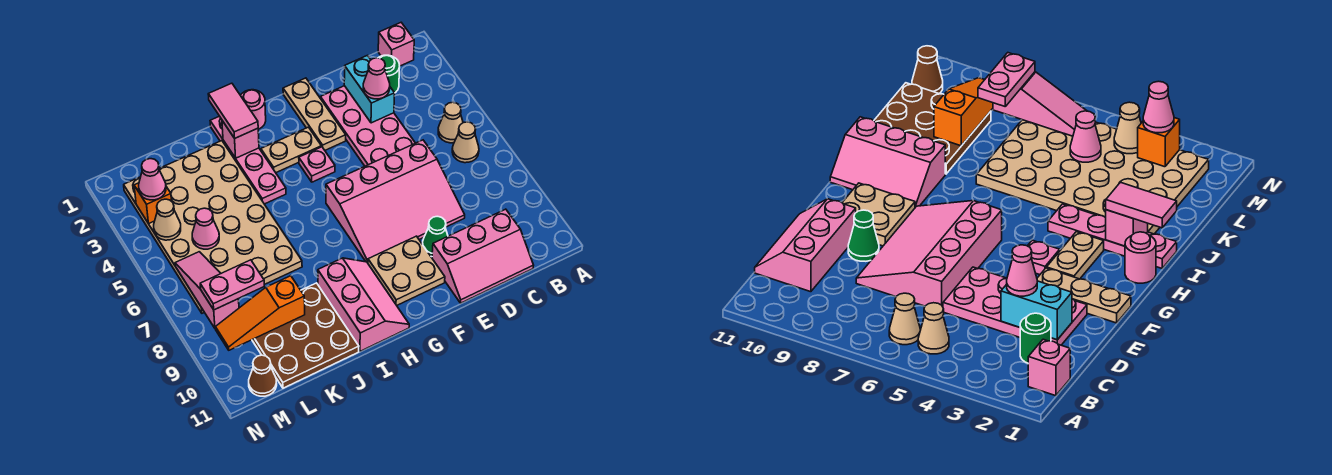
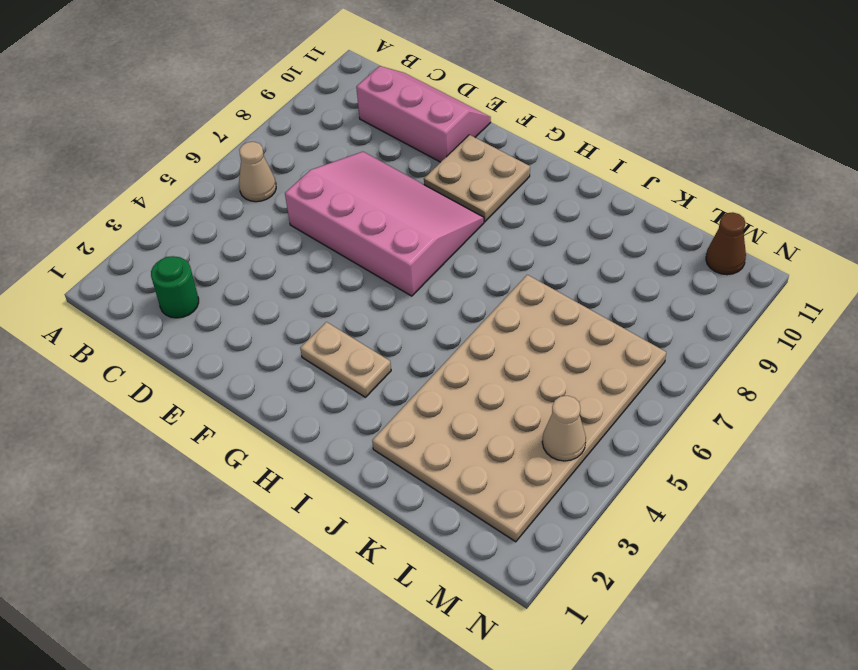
none -> pink 1x1 brick [378,23,414,66]
none -> tan 1x1 cone [438,102,463,143]
none -> pink 2x4 plate [320,86,415,166]

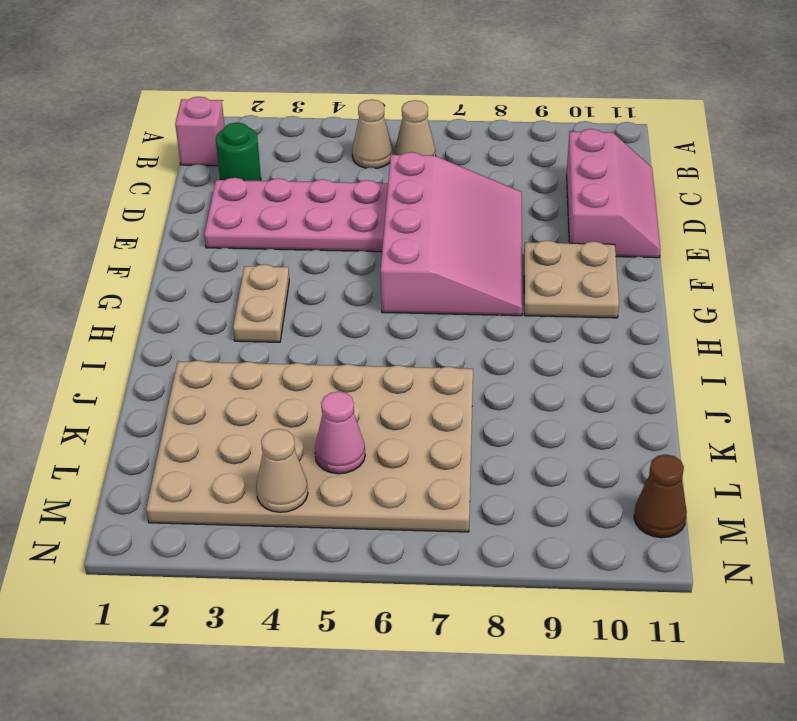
none -> green 1x1 cone [423,216,448,257]
none -> tan 1x3 plate [283,78,346,150]
none -> pink 1x1 plate [299,147,335,182]

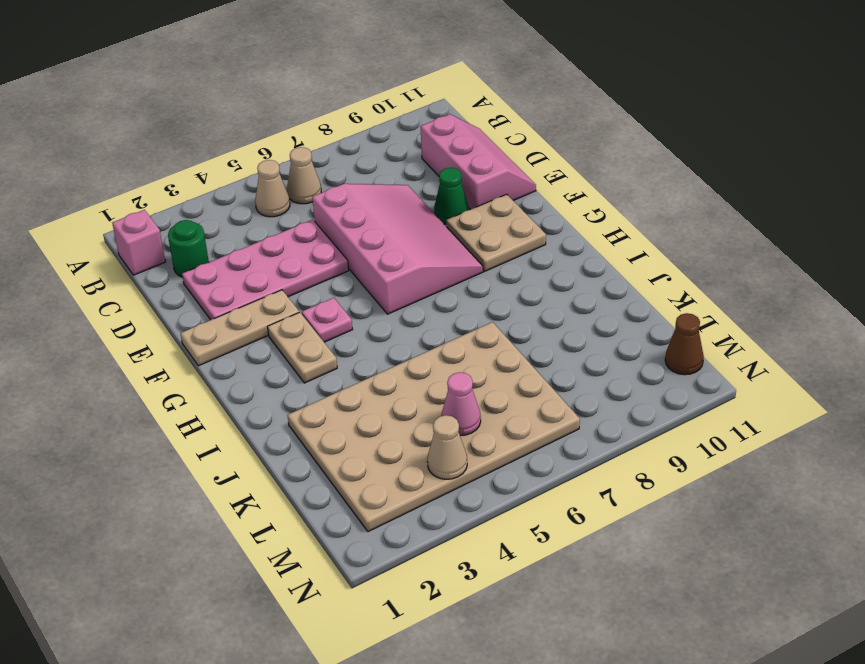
none -> pink 1x1 round brick [240,90,266,129]
none -> pink 2x3 slope [318,258,409,351]
none -> pink 1x4 plate [210,116,286,204]

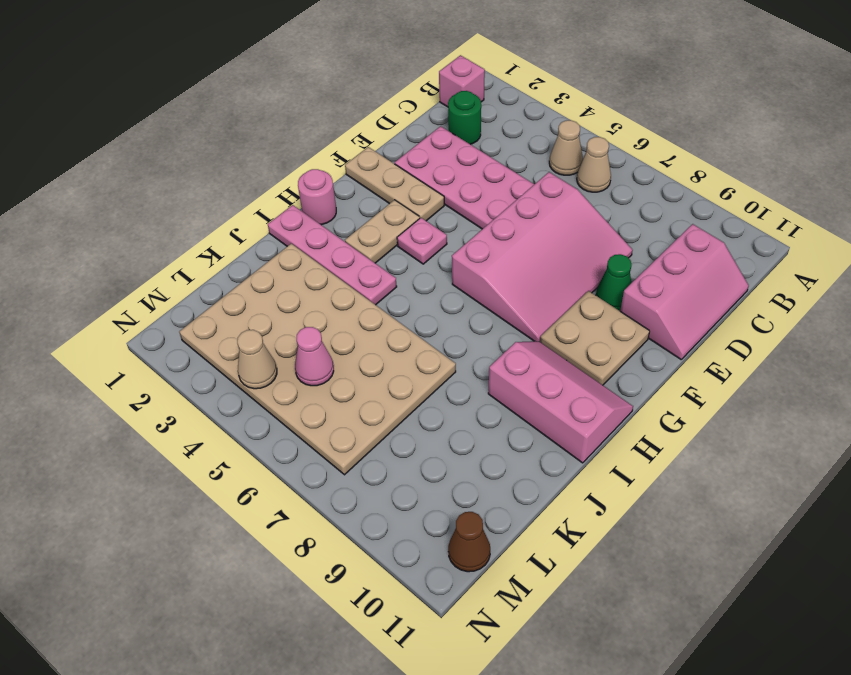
none -> brown 3x3 plate [252,283,359,388]
none -> cyan 1x2 brick [344,55,395,123]
none -> pink 1x1 brick [222,121,259,158]

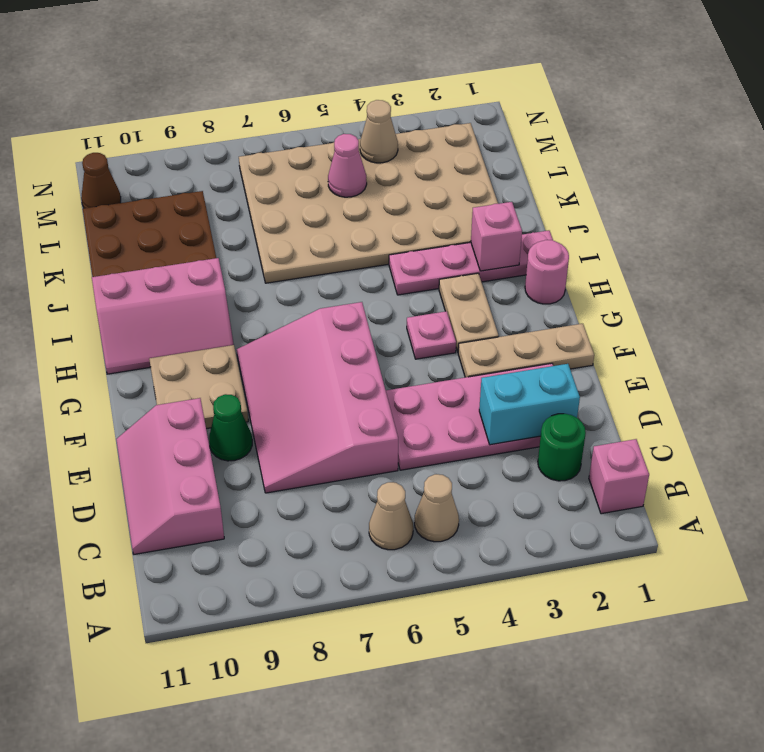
none -> orange 1x3 slope [216,276,305,350]
none -> orange 1x1 brick [134,183,172,224]
none -> pink 1x3 slope [175,252,239,329]

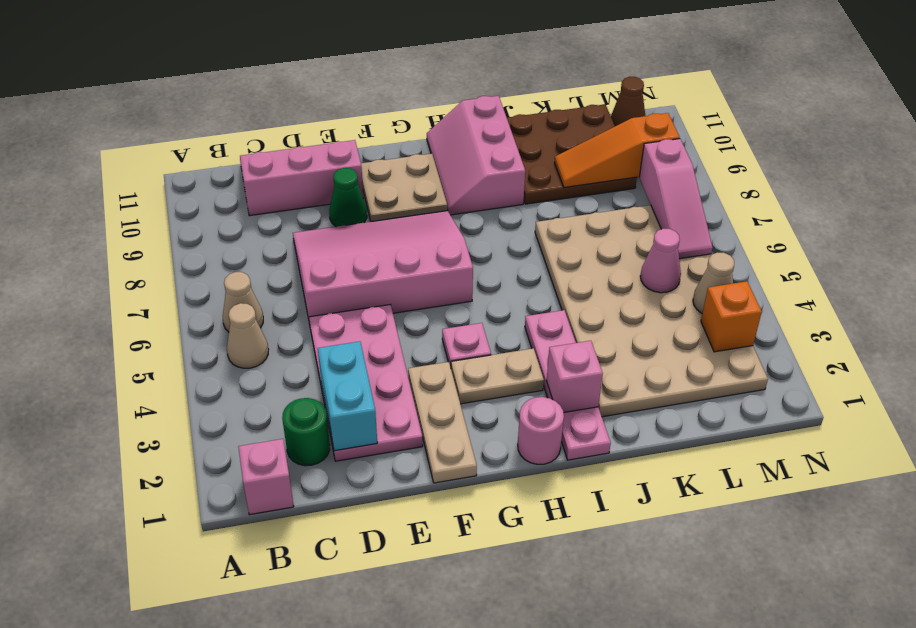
orange 1x3 slope [554,113,680,188] -> orange 1x3 slope turned to [216,276,305,350]
none -> pink 1x1 cone [363,58,390,99]
none -> pink 1x2 tile [208,83,258,138]
none -> pink 1x2 plate [200,260,264,310]

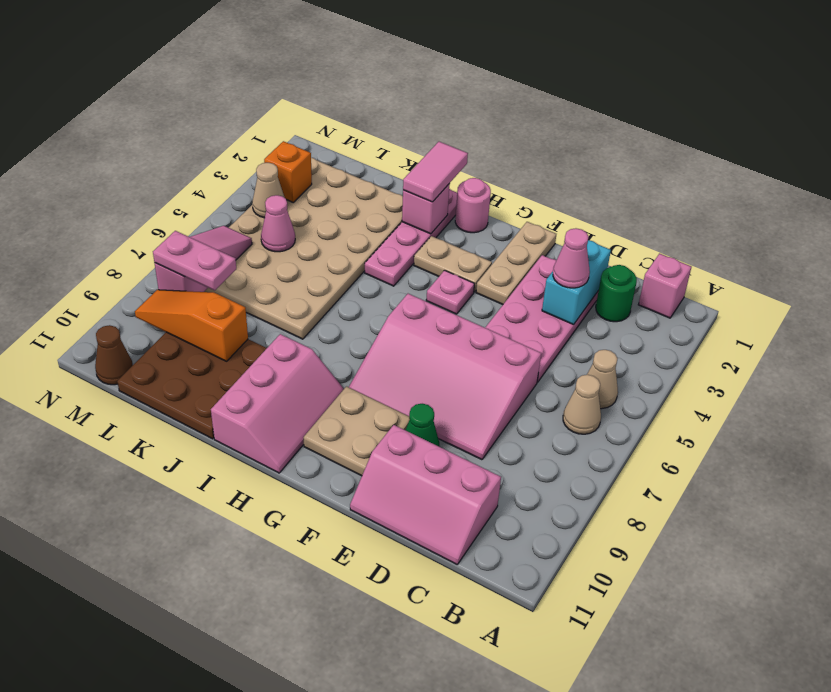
none -> pink 1x1 cone [139,159,166,200]

